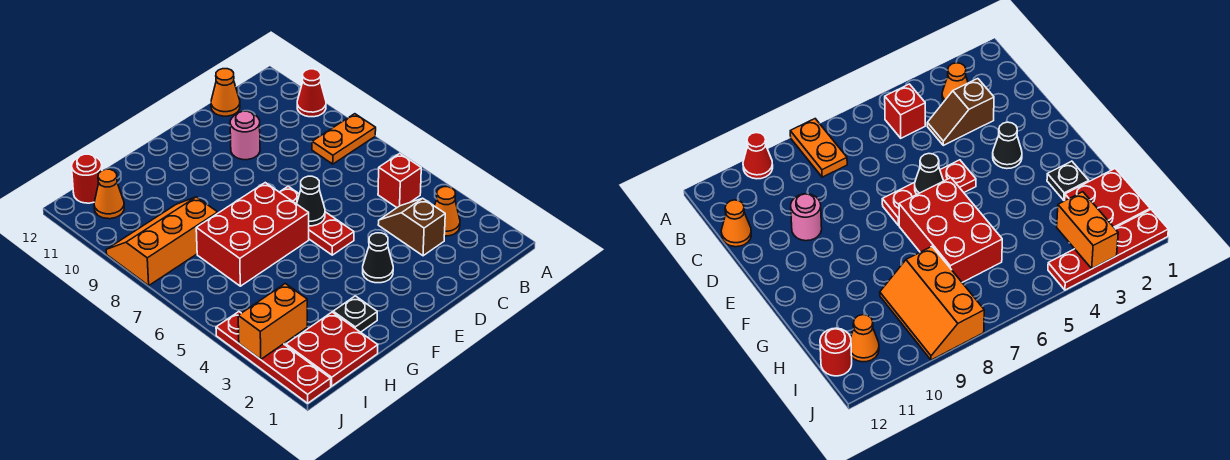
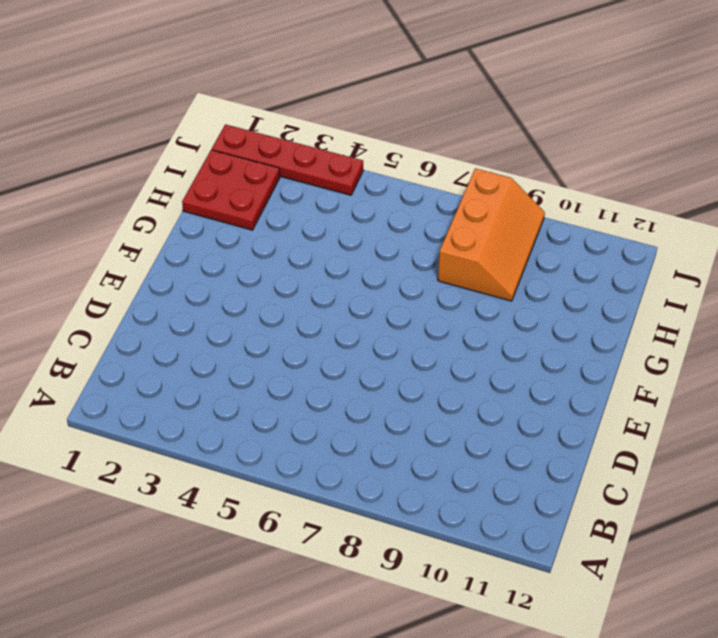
none -> orange 1x2 plate [312,114,376,164]
none -> red 1x1 cone [297,69,326,117]
none -> orange 1x1 cone [435,187,460,236]

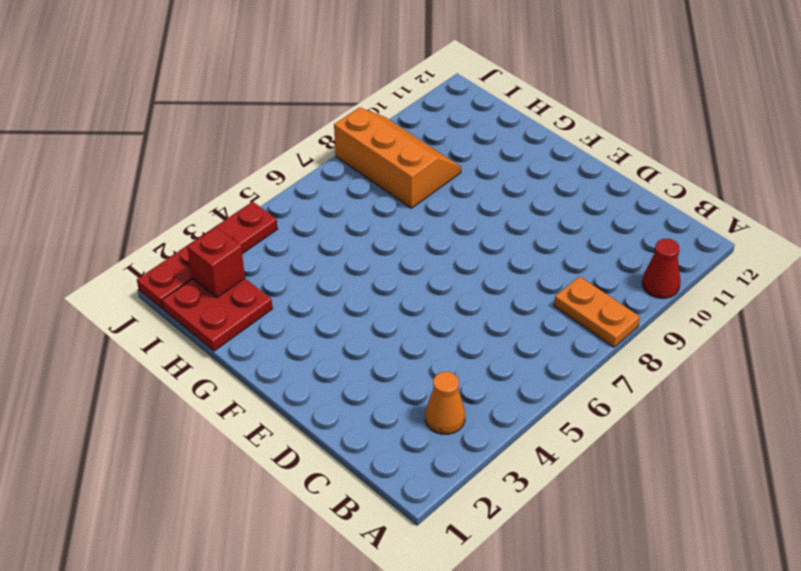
red 1x1 brick [187,227,245,298] -> red 1x1 brick moved to [378,153,421,207]
none -> brown 1x2 slope [378,198,445,256]
none -> orange 1x1 cone [211,69,240,116]
none -> pink 1x1 round brick [230,111,260,160]

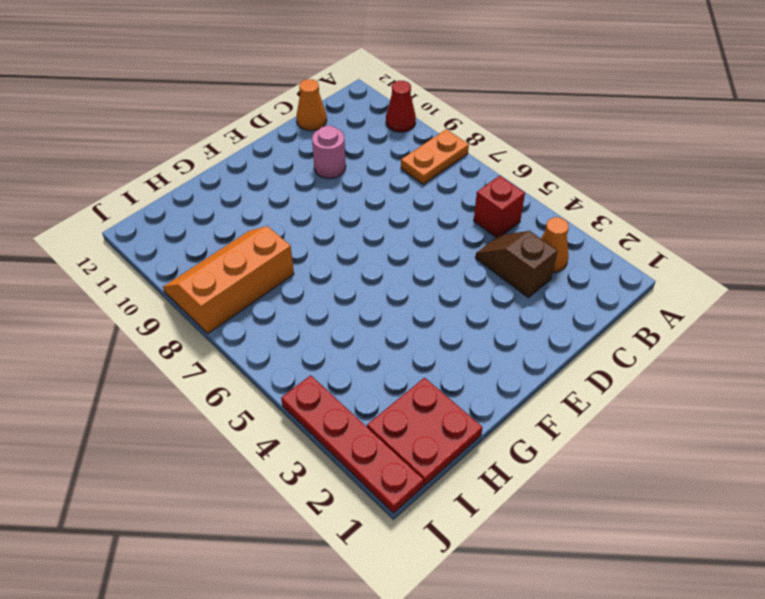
none -> black 1x1 cone [363,233,393,283]
none -> red 1x3 plate [280,186,354,255]
none -> red 2x3 brick [196,183,309,286]

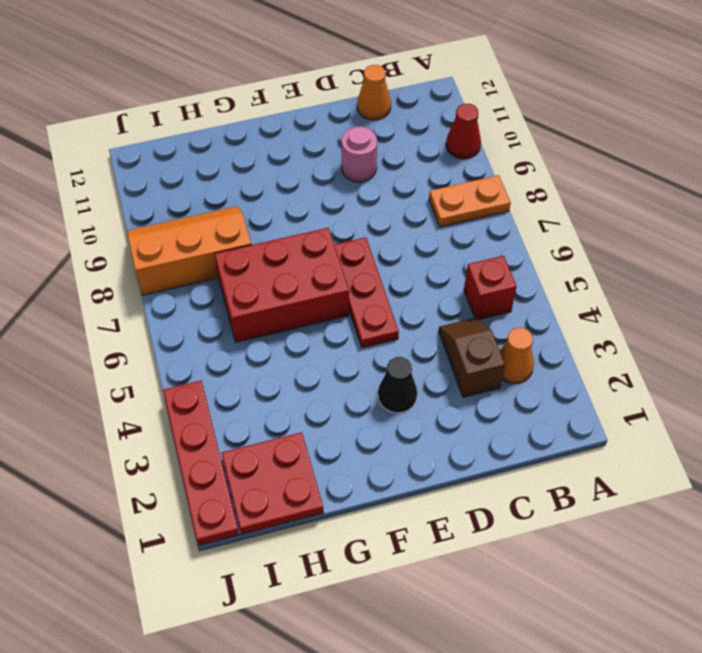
none -> black 1x1 plate [333,296,377,332]
none -> orange 1x1 cone [94,169,124,219]
none -> red 1x1 round brick [72,154,102,203]

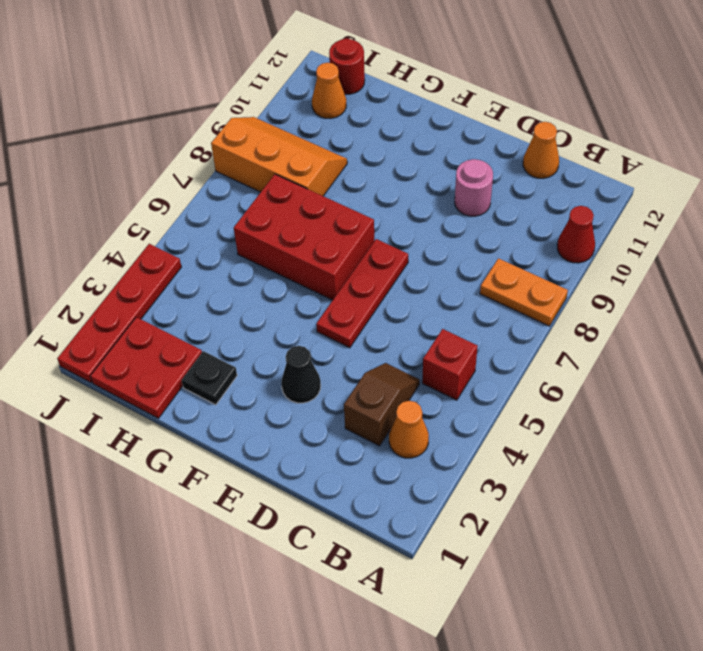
none -> black 1x1 cone [297,176,325,226]
none -> orange 1x2 brick [238,283,307,359]

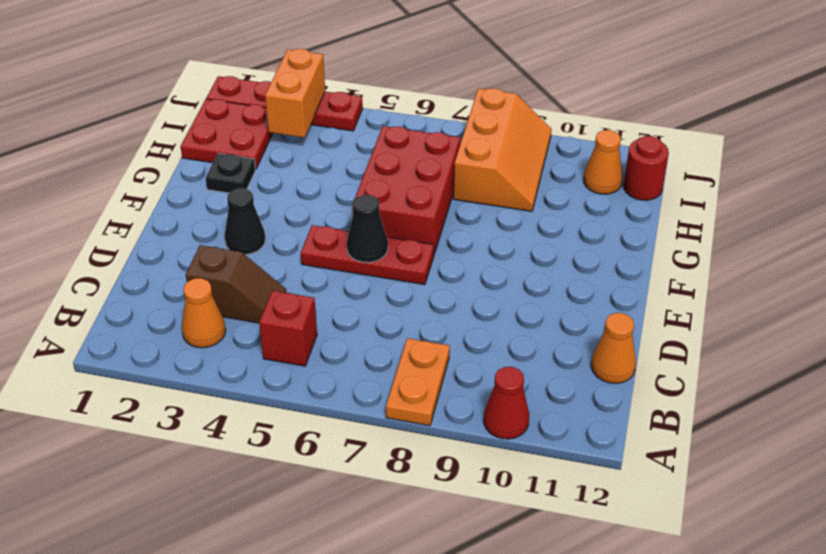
none -> pink 1x1 round brick [230,111,260,160]

